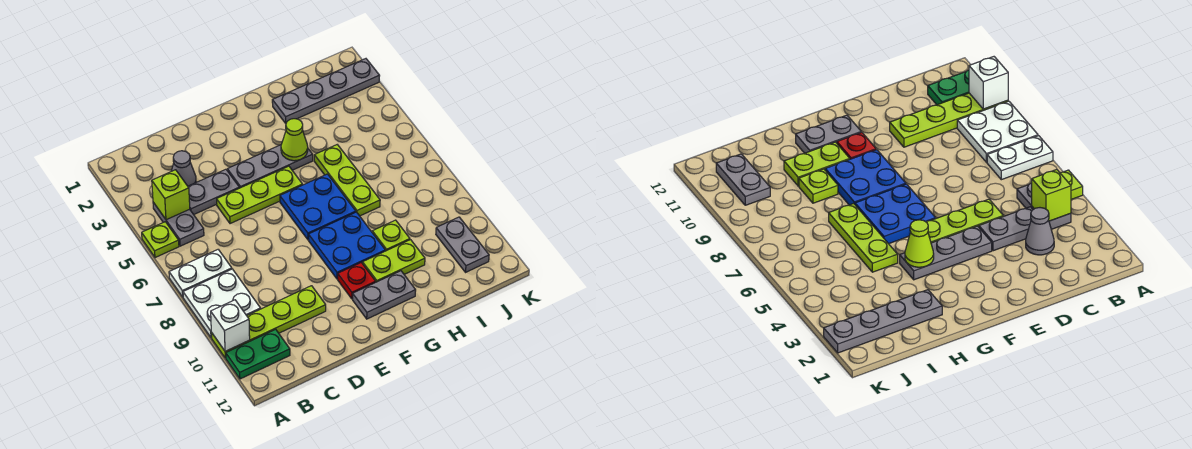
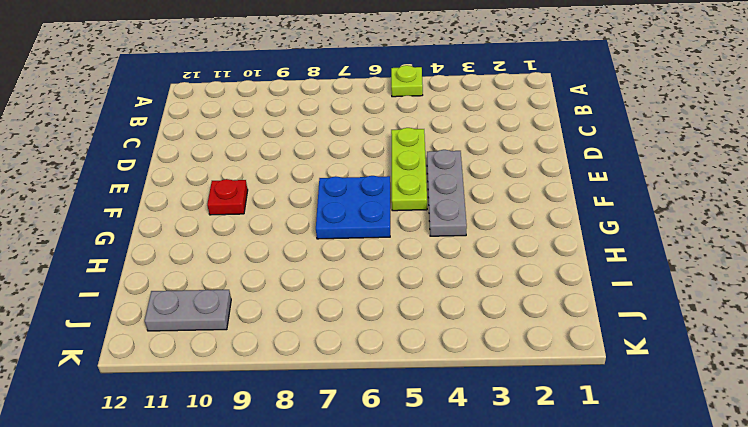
none -> white 1x2 plate [169,250,232,297]
none -> white 2x2 plate [183,269,261,338]
none -> lime 1x4 plate [211,286,326,358]

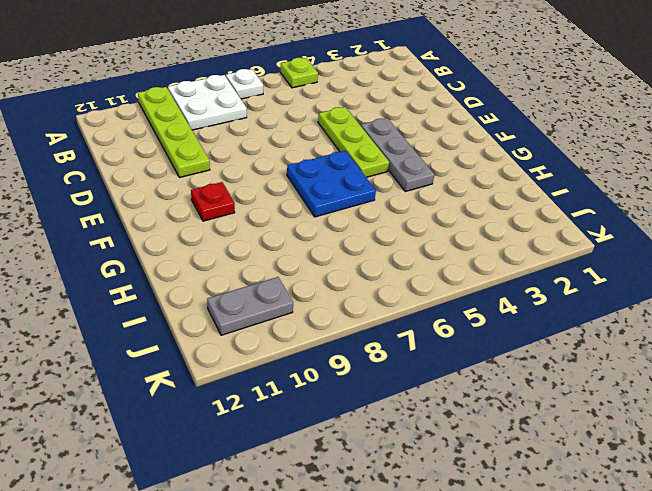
white 1x1 plate [226,69,263,99] -> white 1x2 plate [169,250,232,297]
none -> green 1x2 plate [226,329,290,379]
none -> grey 1x2 plate [153,202,204,246]
none -> grey 1x1 cone [172,151,196,186]

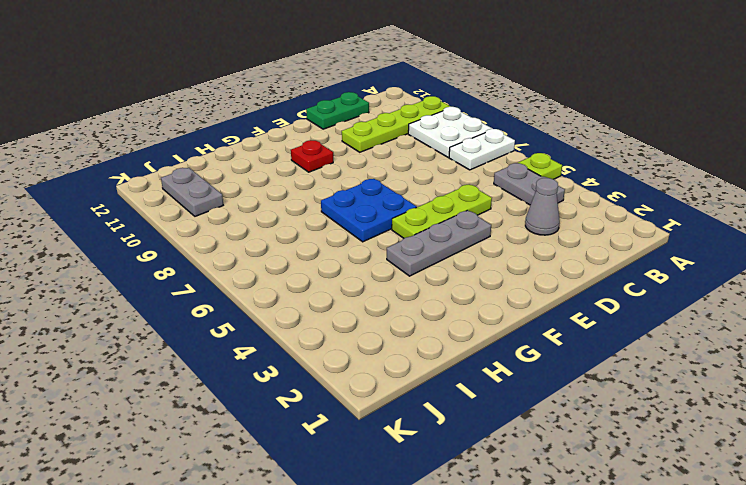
green 1x2 plate [306,92,369,129] -> green 1x2 plate moved to [226,329,290,379]
none -> grey 1x2 plate [188,169,239,215]
none -> blue 2x2 plate [309,212,385,279]
none -> grey 1x2 plate [353,271,416,319]

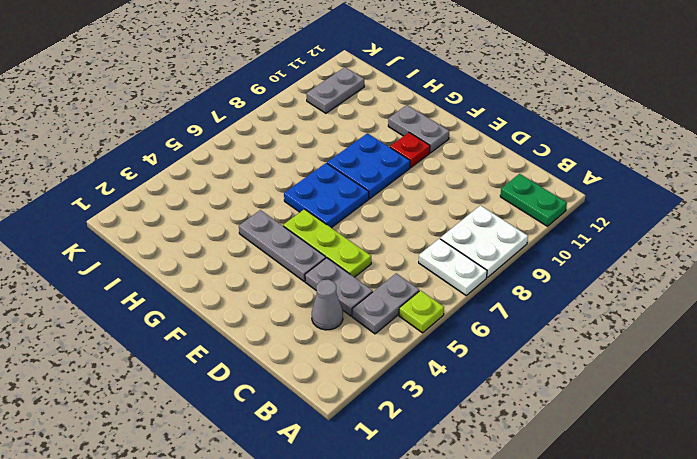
none -> lime 1x4 plate [211,286,326,358]
none -> lime 1x2 plate [363,240,425,282]
none -> grey 1x4 plate [272,59,380,123]

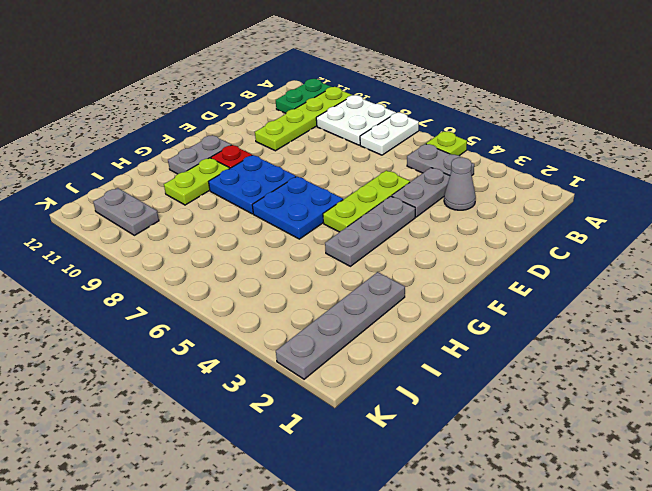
none -> lime 1x3 plate [314,145,380,216]
none -> lime 1x1 plate [372,220,410,251]
none -> white 1x1 brick [211,300,250,351]

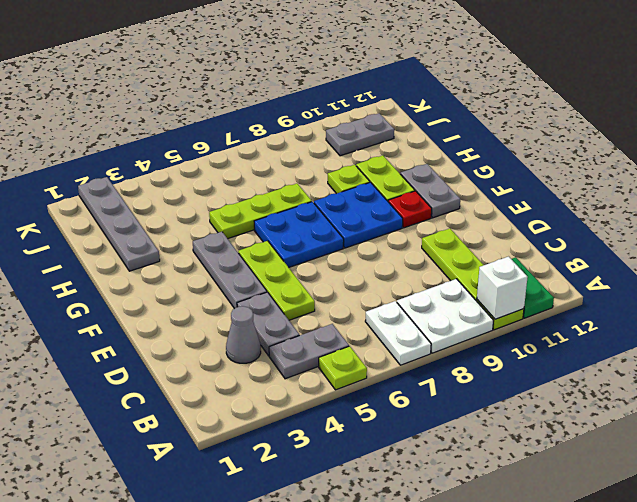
none -> lime 1x1 brick [152,170,190,220]
none -> lime 1x1 cone [281,119,308,161]

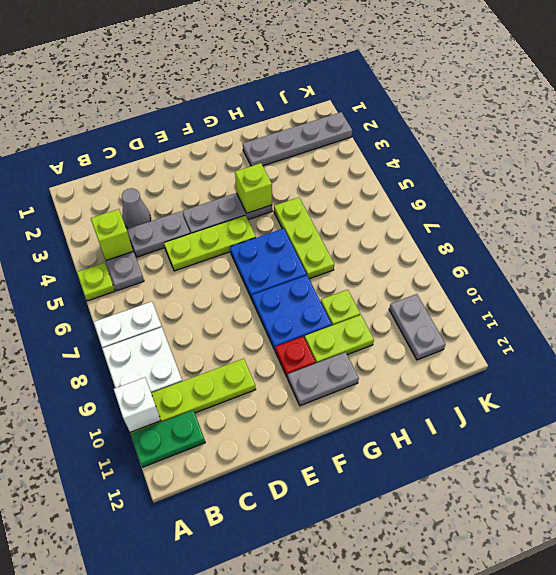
lime 1x1 brick [235,163,272,213] -> lime 1x1 cone [281,119,308,161]

